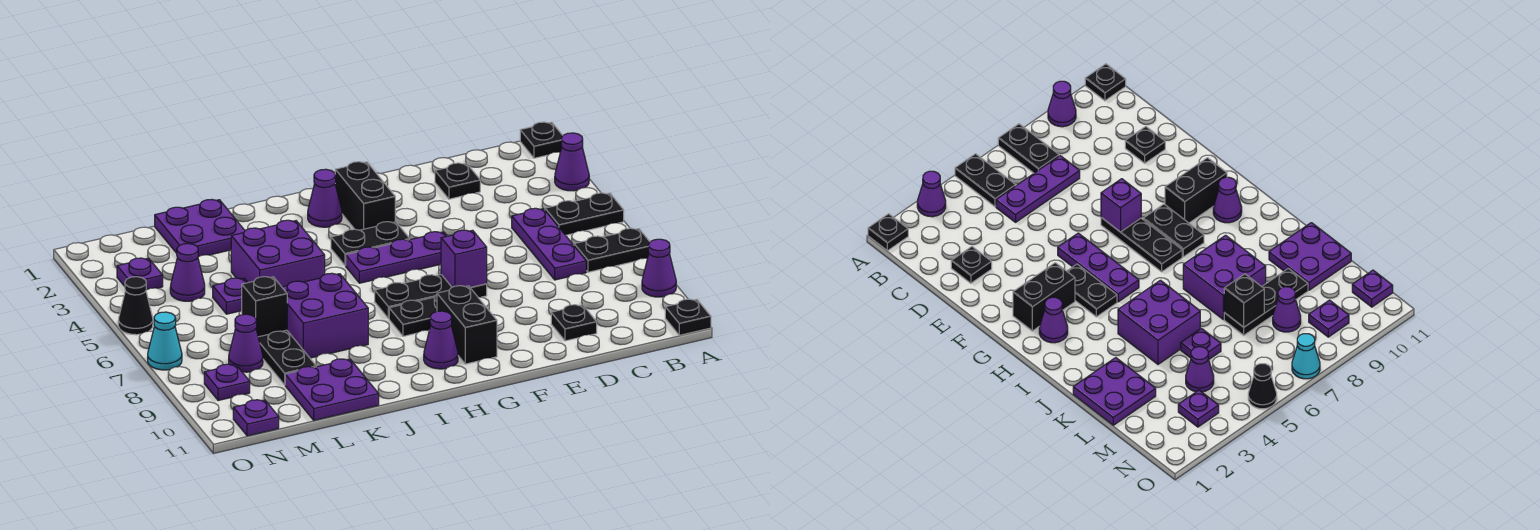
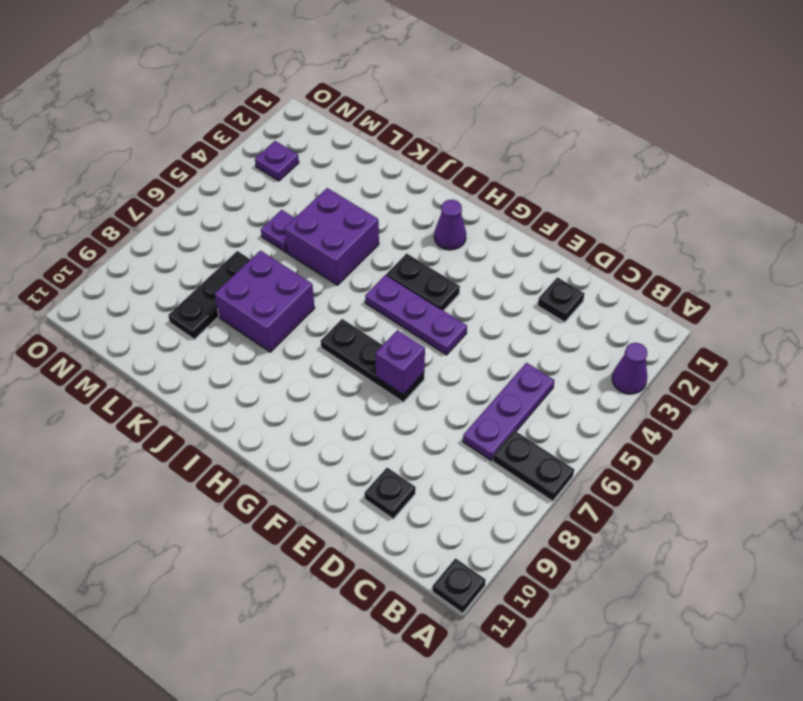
none -> black 1x1 plate [520,122,563,158]
none -> black 1x2 plate [545,193,624,235]
none -> purple 1x1 cone [642,239,676,297]
none -> black 1x2 brick [335,162,395,230]

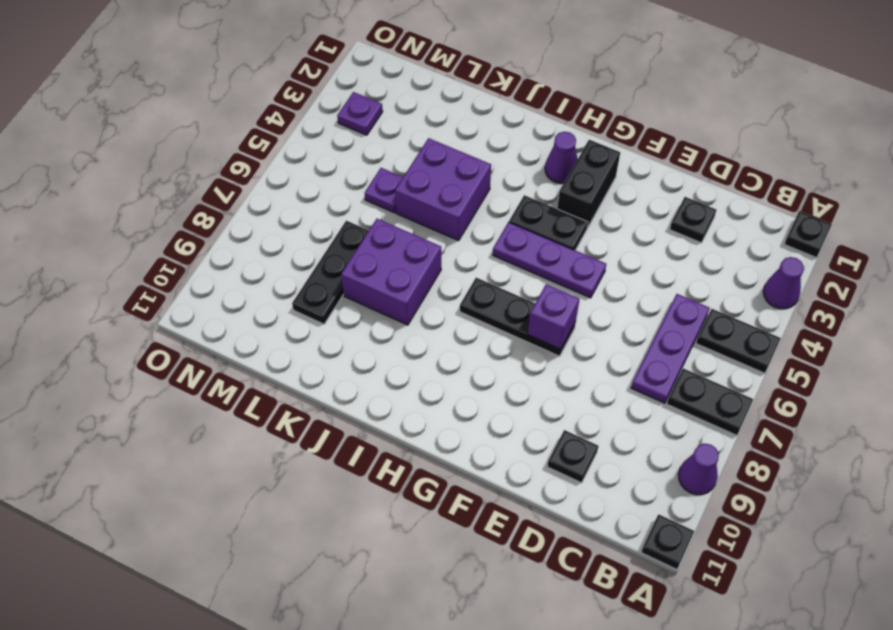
none -> black 1x2 plate [389,295,437,336]
none -> black 1x2 brick [437,286,497,364]
none -> purple 1x1 cone [424,311,458,369]
none -> purple 2x2 plate [155,199,245,257]

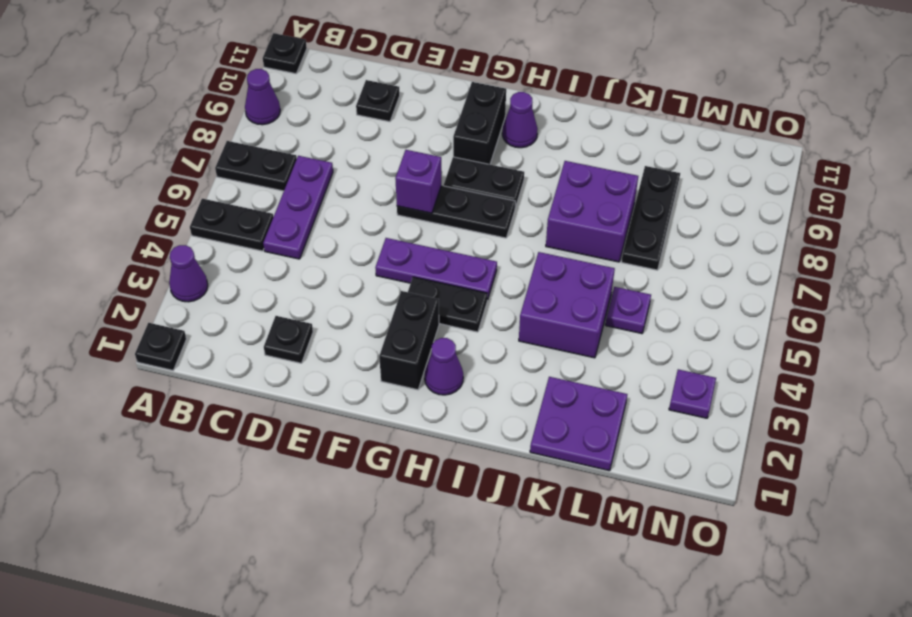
none -> purple 2x2 plate [285,359,379,420]
none -> purple 1x1 cone [170,244,205,301]
none -> purple 1x1 cone [229,314,263,372]
none -> purple 1x1 plate [204,364,250,401]

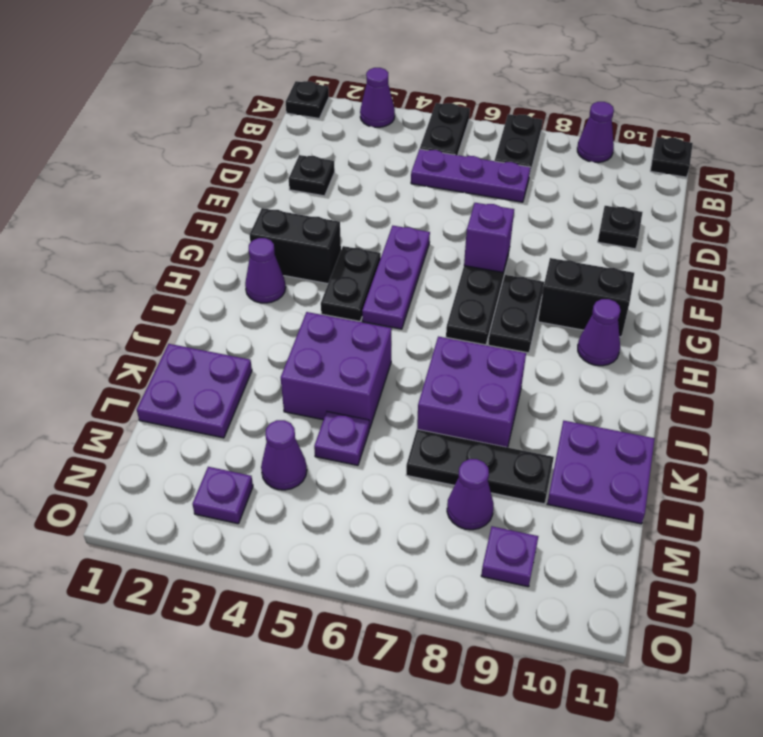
none -> purple 1x1 plate [233,400,279,436]
none -> black 1x1 cone [118,277,153,335]
none -> cyan 1x1 cone [148,312,182,370]
none -> black 1x1 brick [242,277,287,337]

